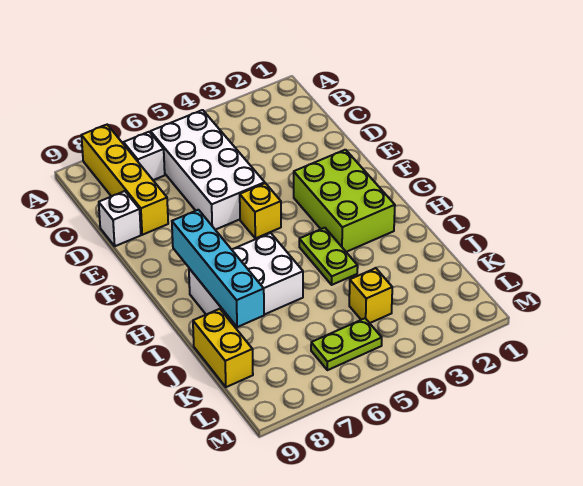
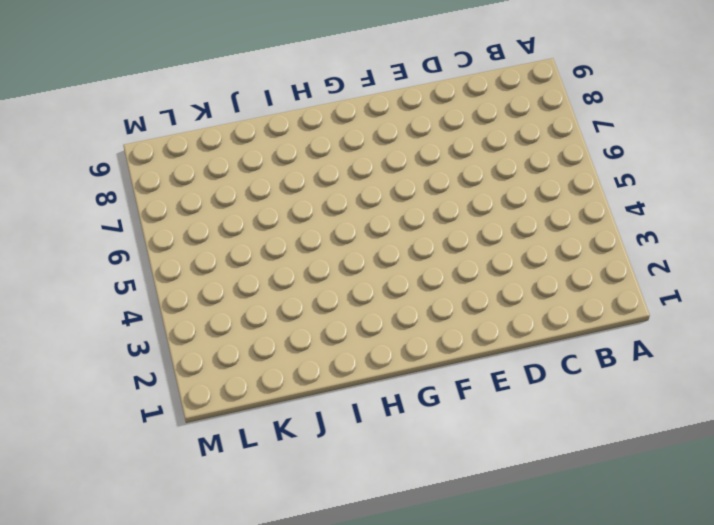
none -> yellow 1x4 brick [81,125,168,235]
none -> white 2x4 brick [151,110,265,230]
none -> white 1x1 brick [123,132,165,180]

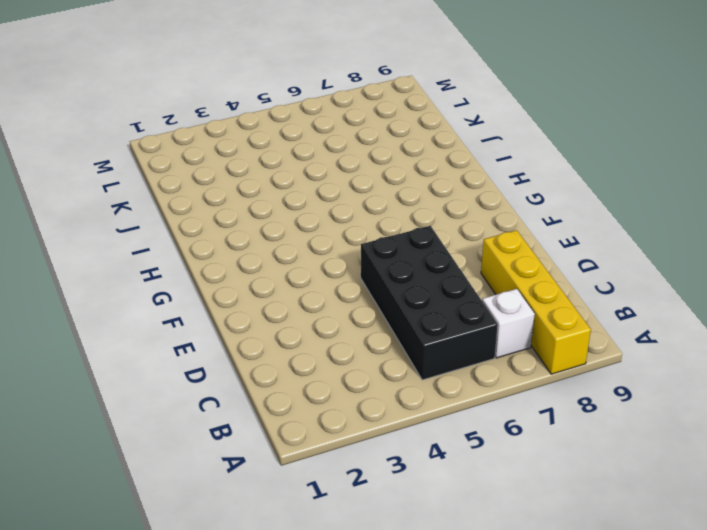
black 2x4 brick [361,226,498,380] -> white 2x4 brick [151,110,265,230]
none -> white 1x1 brick [99,191,141,246]
none -> lime 2x3 brick [294,150,395,252]
none -> yellow 1x1 brick [240,183,281,238]

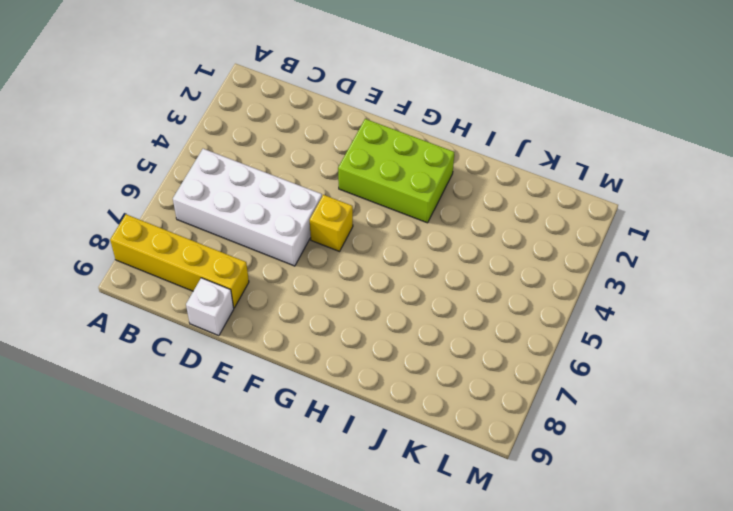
none -> white 1x1 brick [123,132,165,180]
none -> lime 1x2 plate [299,228,358,285]
none -> white 2x3 brick [189,233,303,327]

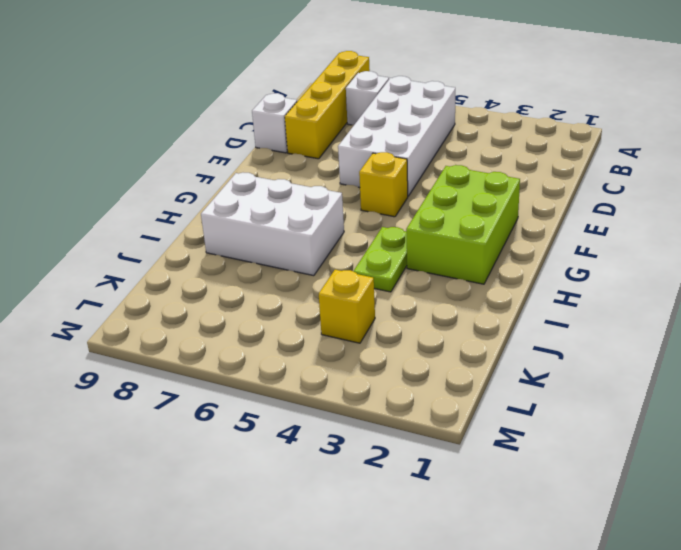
none -> yellow 1x2 brick [193,309,253,387]
none -> lime 1x2 plate [311,318,382,370]
none -> cyan 1x4 brick [172,210,264,327]

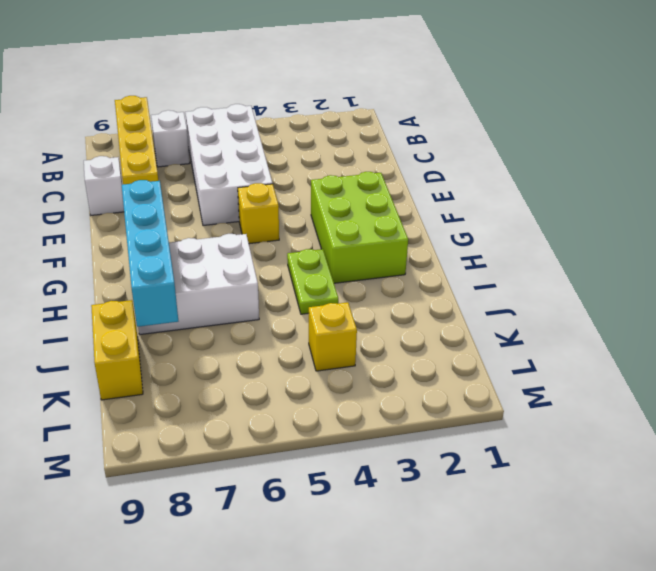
none -> lime 1x2 plate [311,318,382,370]

